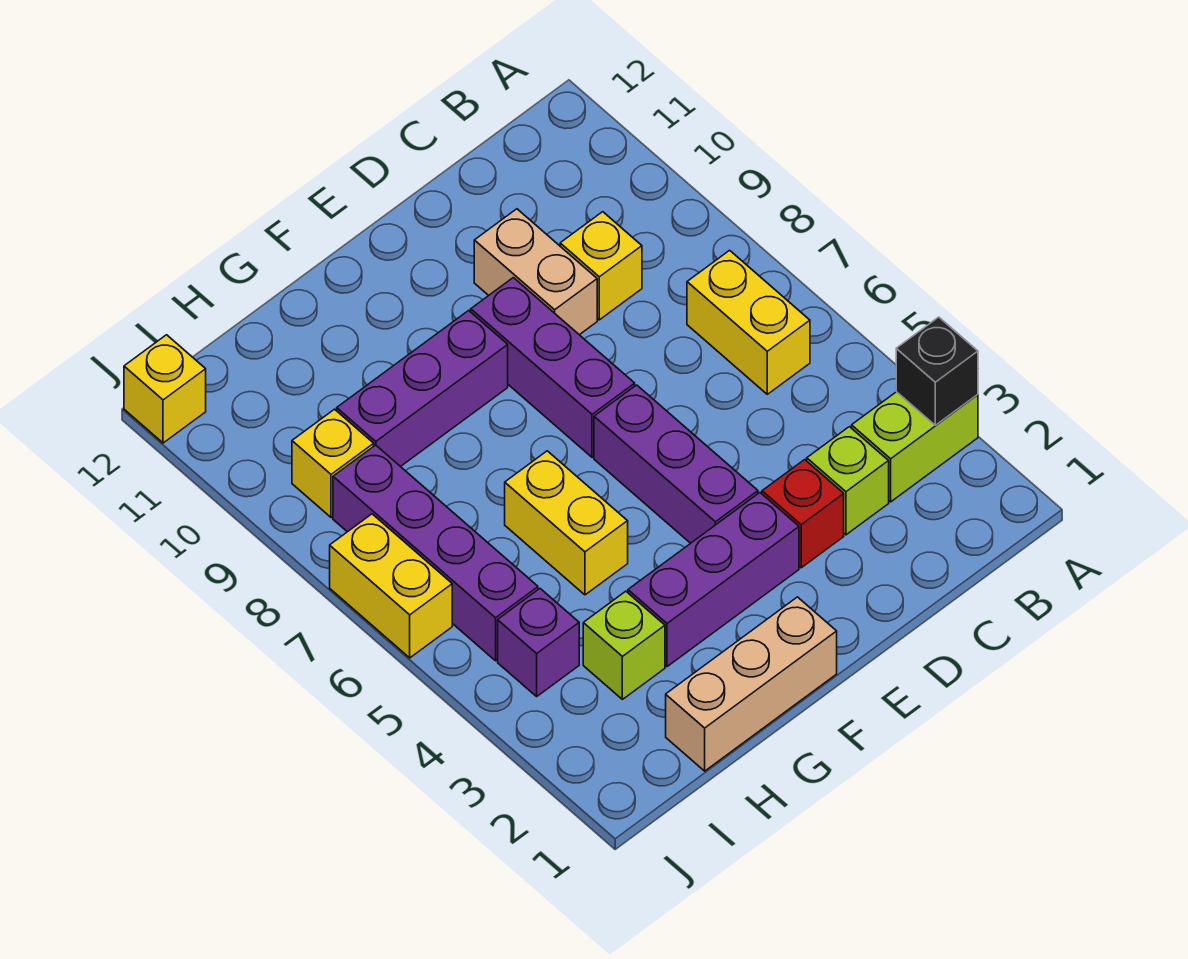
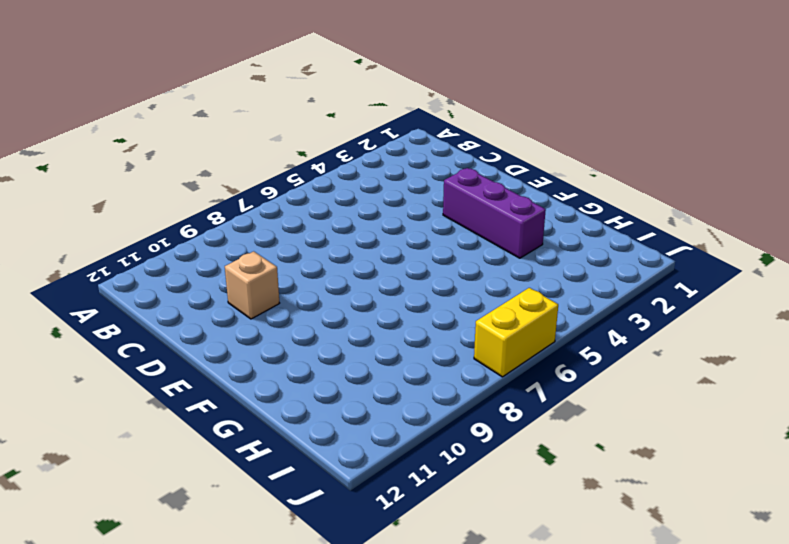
tan 1x1 brick [225,251,279,319] -> tan 1x2 brick [474,209,597,335]
none -> lime 1x2 brick [852,392,978,502]
none -> yellow 1x2 brick [687,250,810,394]
none -> lime 1x1 brick [807,427,889,535]

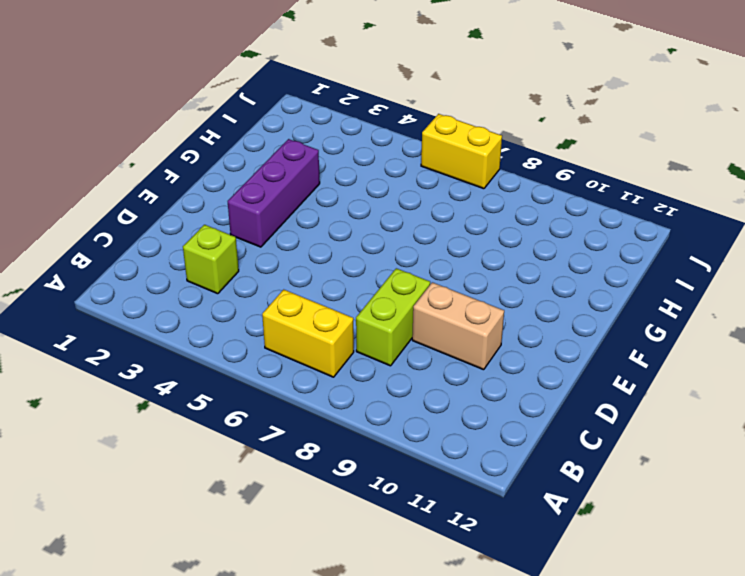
lime 1x2 brick [356,268,430,366] -> lime 1x2 brick moved to [852,392,978,502]
none -> yellow 1x1 brick [560,212,642,320]
none -> red 1x1 brick [762,460,844,568]
none -> purple 1x3 brick [594,385,758,543]

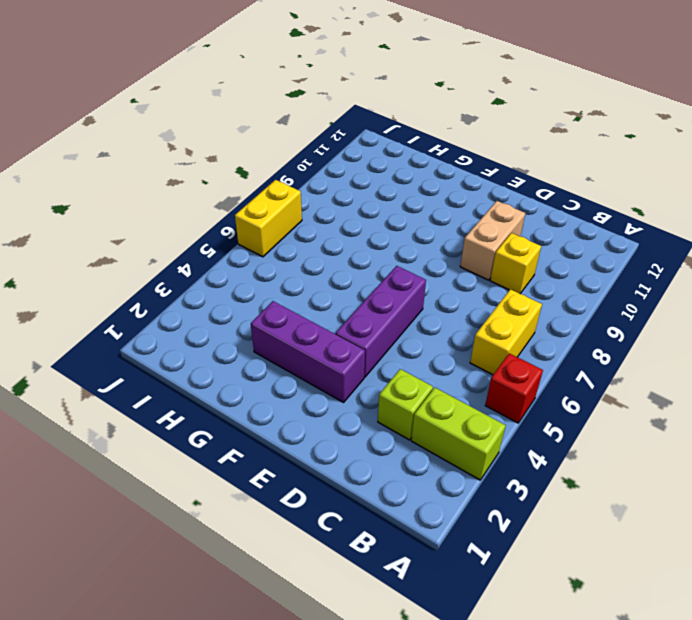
red 1x1 brick [485,353,543,423] -> red 1x1 brick moved to [762,460,844,568]
none -> purple 1x3 brick [471,278,635,457]
none -> tan 1x3 brick [666,597,837,771]
none -> purple 1x3 brick [337,310,508,467]

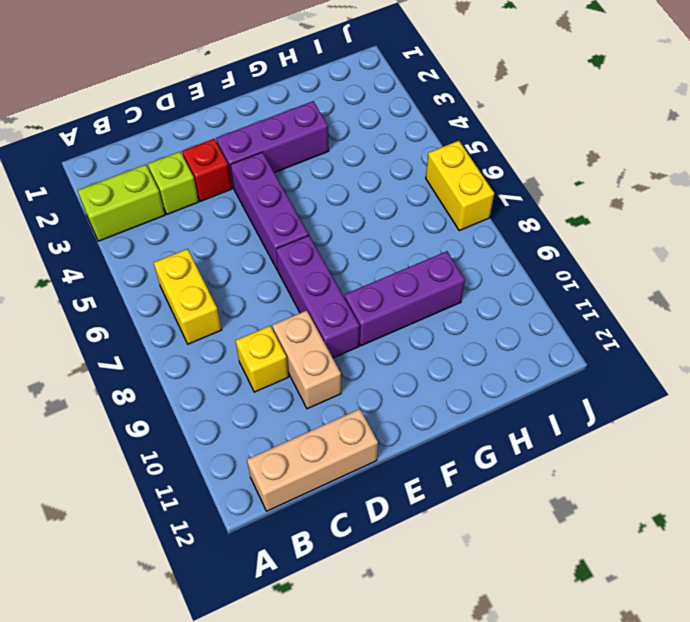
tan 1x3 brick [247,409,378,511] -> tan 1x3 brick moved to [666,597,837,771]
none -> yellow 1x2 brick [505,451,628,595]
none -> lime 1x1 brick [583,591,665,699]
none -> purple 1x1 brick [498,589,579,696]

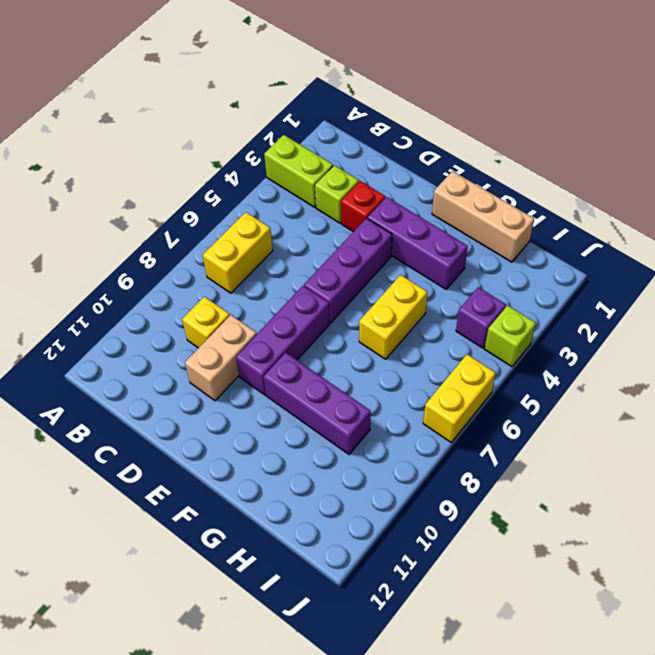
lime 1x1 brick [485,305,536,367] -> lime 1x1 brick moved to [583,591,665,699]
none -> purple 1x4 brick [333,445,538,661]
none -> yellow 1x1 brick [292,409,374,517]
none -> yellow 1x1 brick [124,335,206,443]

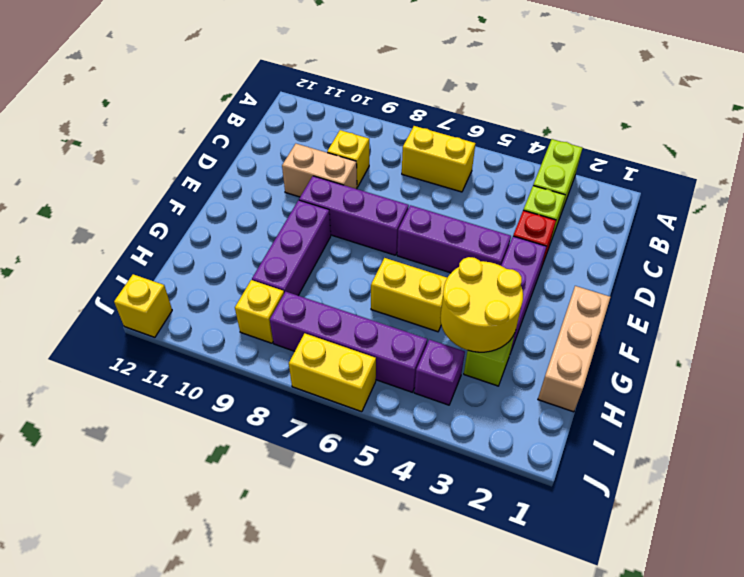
yellow 2x2 round brick [440,257,523,352] -> none
none -> black 1x1 brick [896,317,978,425]

